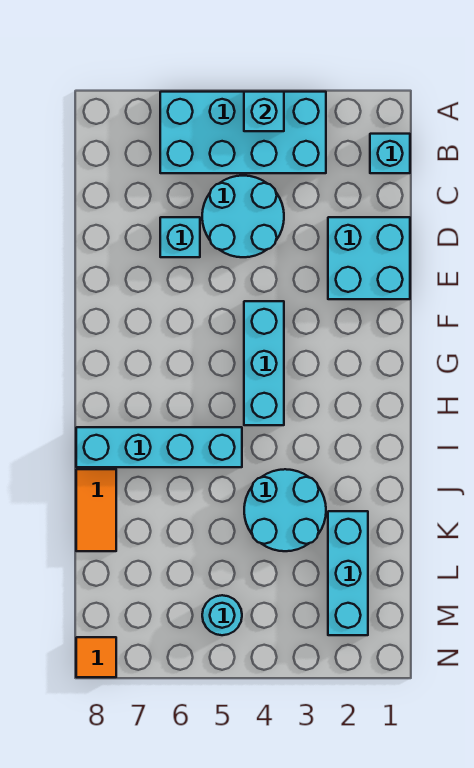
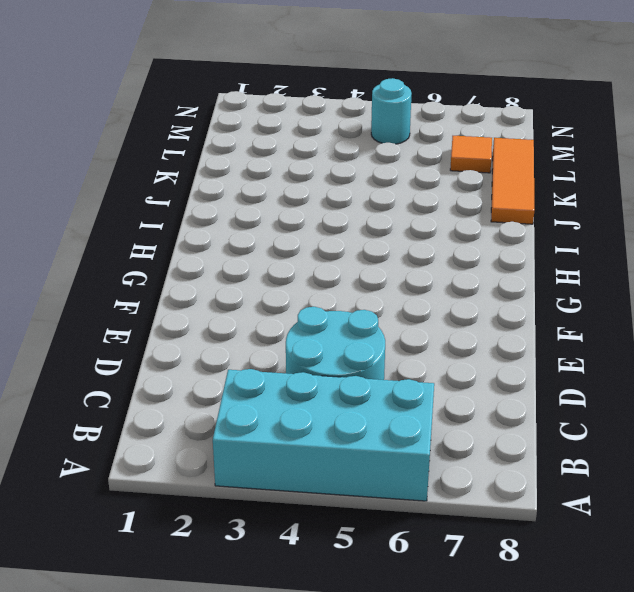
orange 1x3 tile [491,138,535,224] -> orange 1x2 tile [76,469,116,551]
orange 1x1 tile [450,136,492,173] -> orange 1x1 tile moved to [76,637,116,677]
none -> cyan 1x1 brick [370,134,410,173]
none -> cyan 2x2 brick [328,217,410,299]
none -> cyan 1x1 brick [160,217,200,257]

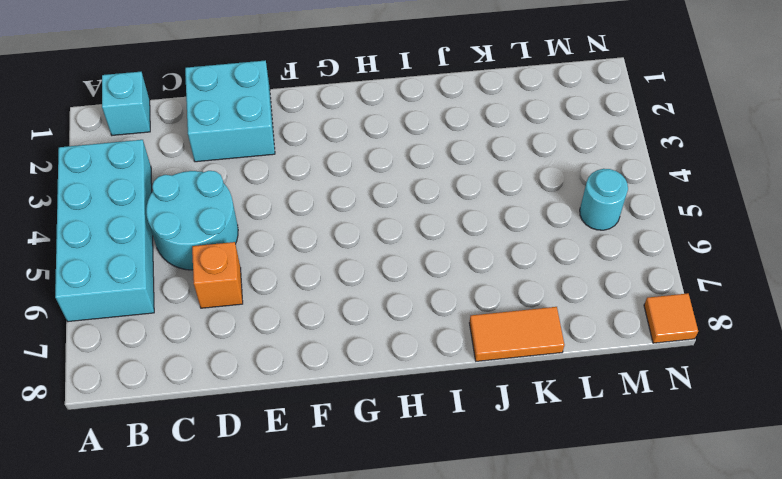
orange 1x1 brick [192,242,243,308] -> cyan 1x1 brick [160,217,200,257]
none -> cyan 1x3 brick [244,301,284,425]
none -> cyan 1x4 brick [76,427,242,467]
none -> cyan 2x2 round brick [244,469,326,551]

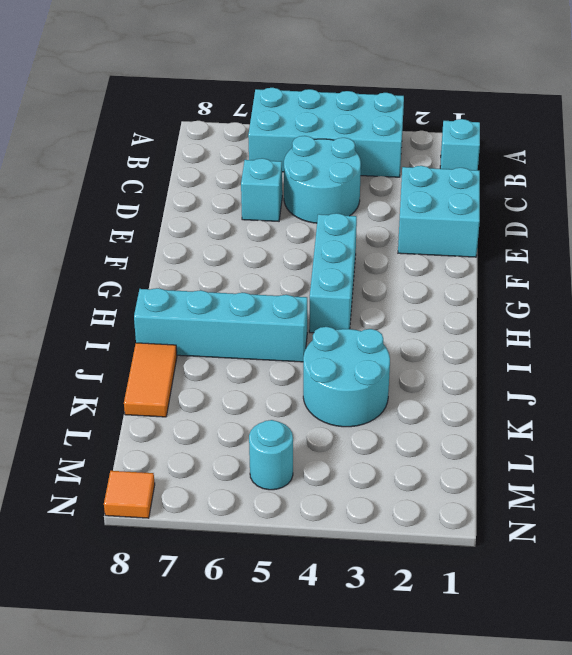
none -> cyan 1x3 brick [328,511,368,635]
none -> cyan 1x1 brick [244,92,284,131]

